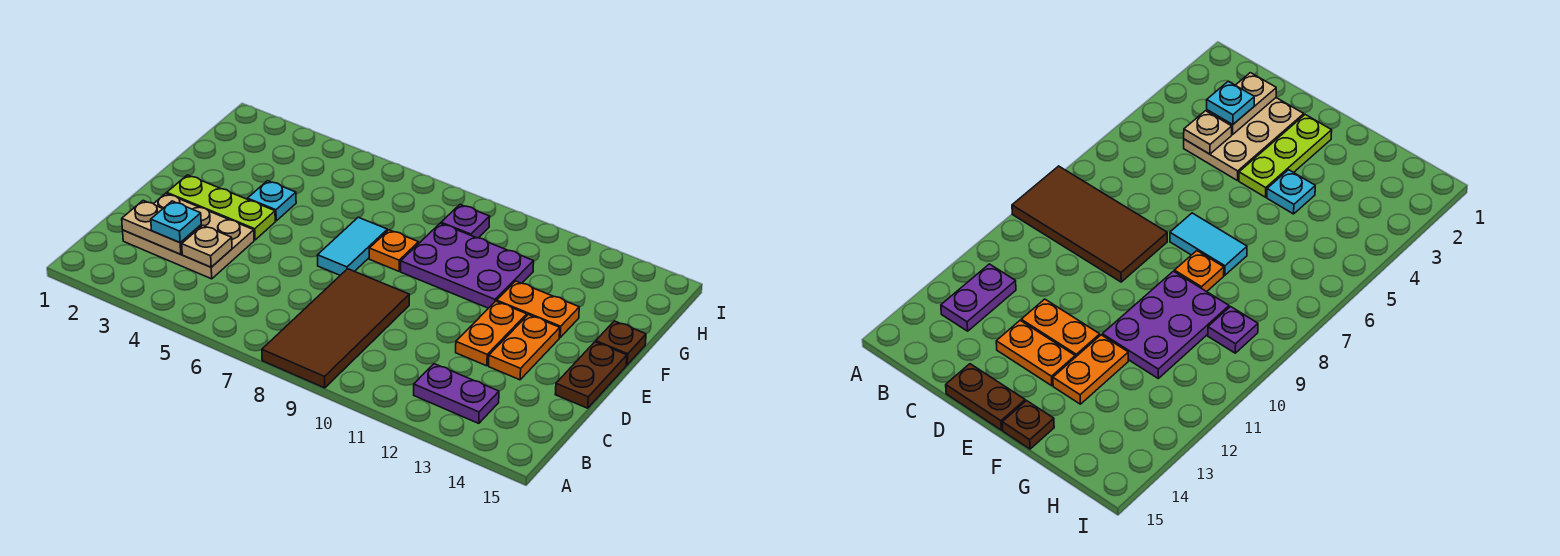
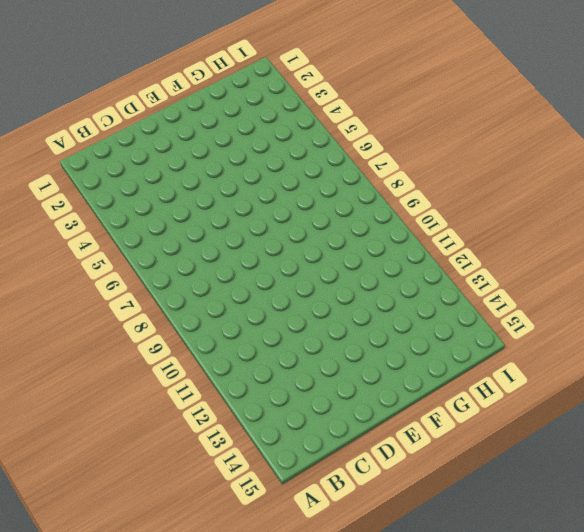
none -> brown 2x4 tile [262,269,409,388]
none -> purple 1x2 plate [414,364,499,423]
none -> tan 2x3 plate [123,193,254,279]

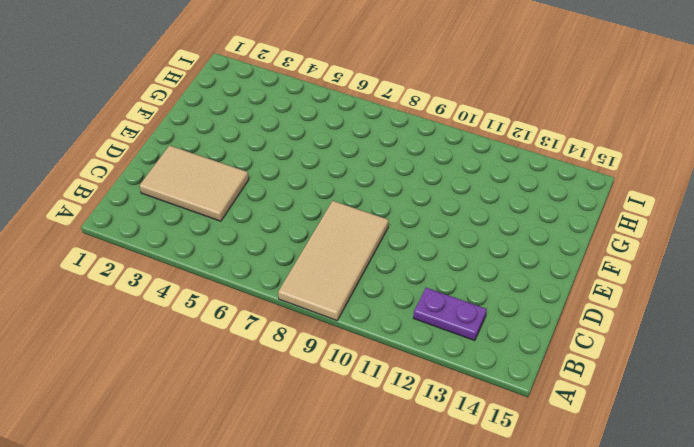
tan 2x4 tile [278,201,389,320] -> brown 2x4 tile [262,269,409,388]
tan 2x3 tile [140,146,249,221] -> tan 2x3 plate [123,193,254,279]
none -> orange 1x2 plate [456,301,527,366]
none -> orange 1x2 plate [489,315,560,380]
none -> brown 1x2 plate [555,342,627,408]

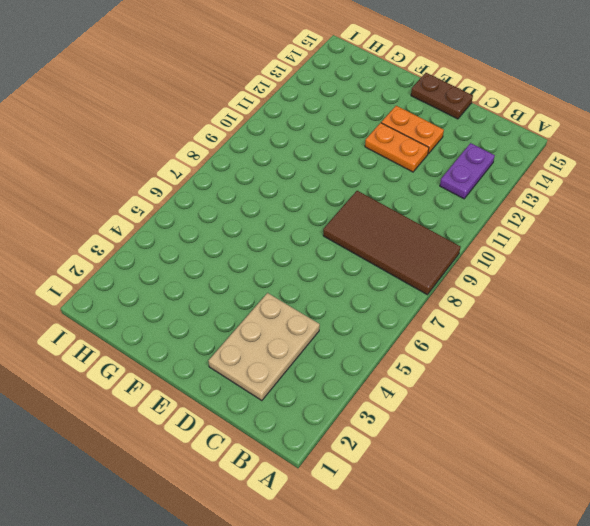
none -> lime 1x3 plate [167,175,275,240]
none -> cyan 1x2 tile [318,217,387,275]
none -> cyan 1x1 plate [247,181,296,221]

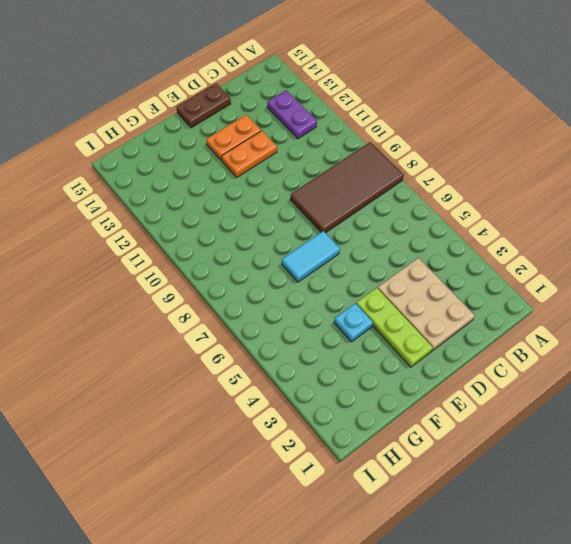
none -> orange 1x1 plate [369,230,419,271]
none -> purple 2x3 plate [401,223,534,308]
none -> orange 1x2 plate [497,281,579,338]

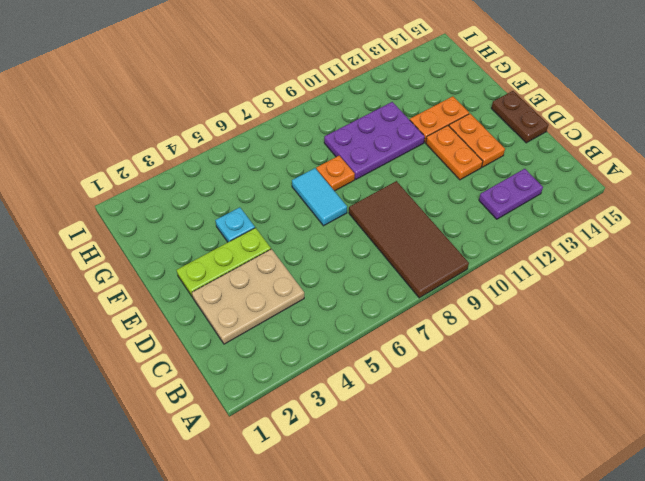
none -> brown 1x1 plate [596,321,646,365]
none -> purple 1x1 plate [441,204,490,238]
none -> tan 1x2 plate [122,201,201,254]

